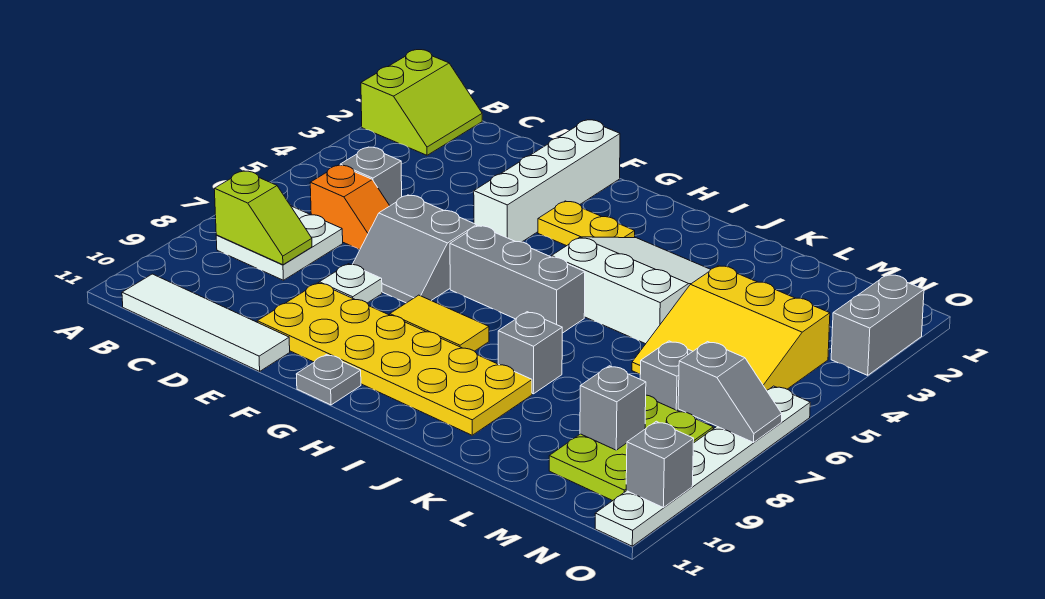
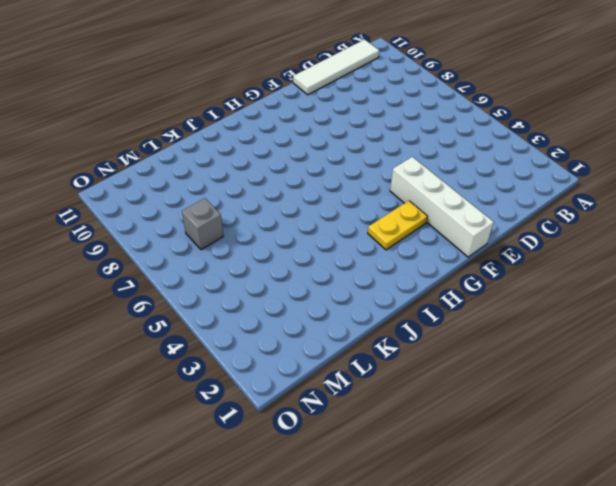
none -> lime 2x2 slope [361,50,482,155]
none -> white 2x2 plate [216,206,343,280]
none -> grey 1x1 brick [340,147,402,206]

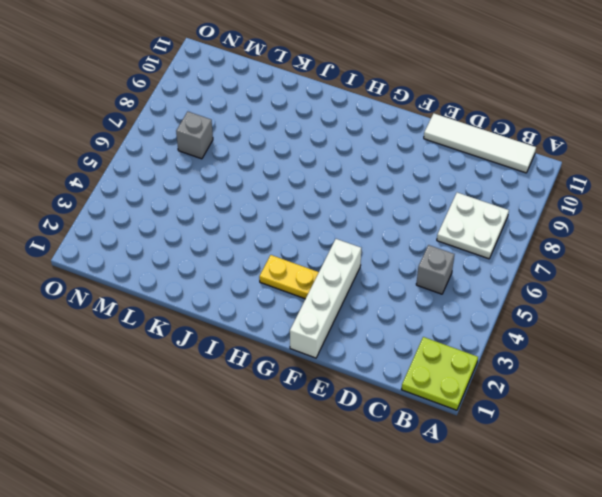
lime 2x2 plate [401,337,478,410] -> lime 2x2 slope [361,50,482,155]
none -> orange 1x2 slope [310,165,389,250]
none -> grey 2x2 slope [352,195,477,303]
none -> white 1x1 plate [319,264,382,303]

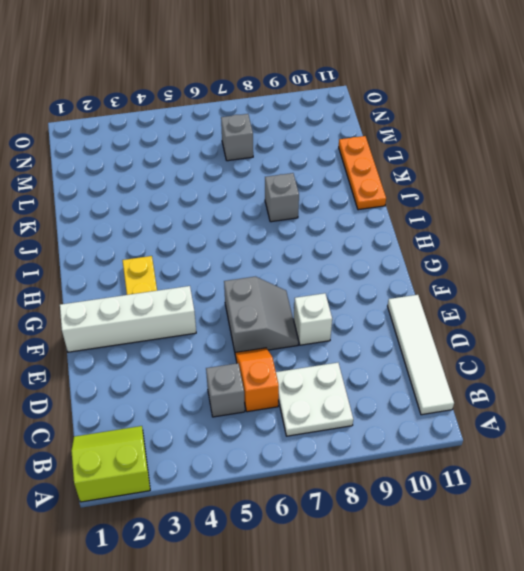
white 1x1 brick [294,293,332,345] -> white 1x1 plate [319,264,382,303]
orange 1x3 plate [339,136,386,210] -> none
none -> yellow 2x6 plate [257,283,532,435]
none -> grey 1x3 brick [450,225,585,333]
none -> yellow 1x2 tile [390,295,489,351]

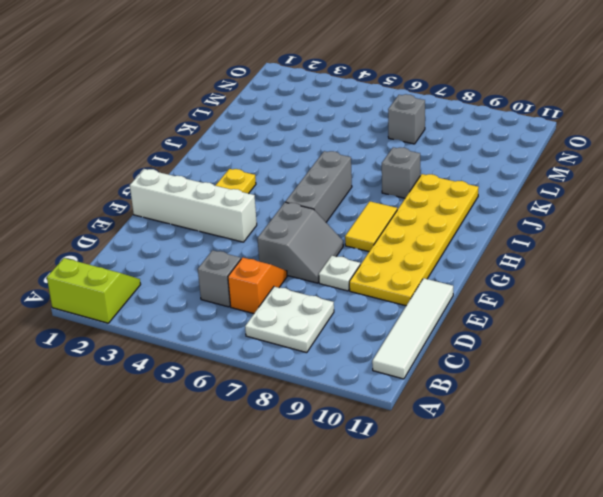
none -> grey 1x1 plate [296,355,361,405]
none -> white 3x3 slope [552,237,711,344]
none -> yellow 3x3 slope [632,265,830,390]

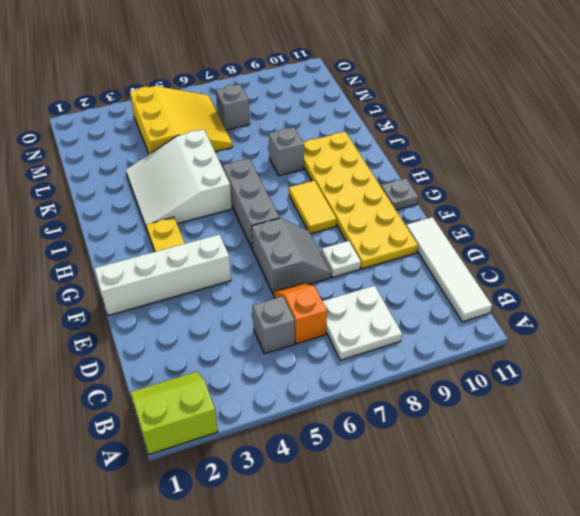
none -> lime 2x3 plate [549,395,713,501]
none -> grey 1x2 brick [831,274,924,375]
none -> white 1x6 plate [595,386,810,546]

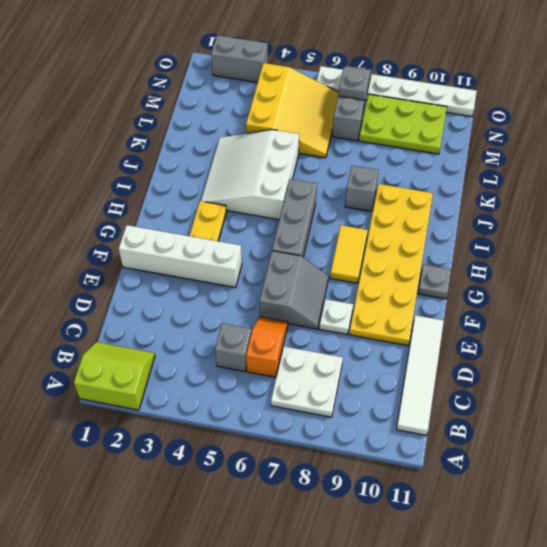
none -> lime 1x2 slope [214,171,312,265]
none -> grey 1x1 brick [580,366,646,450]
none -> grey 1x1 brick [626,421,694,507]

